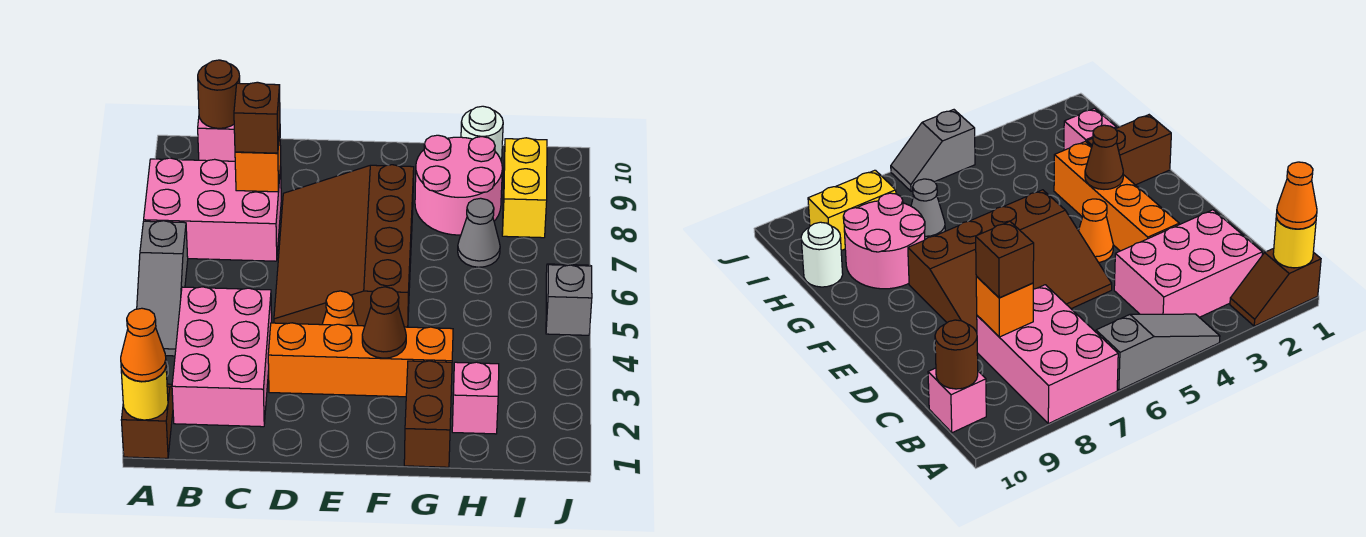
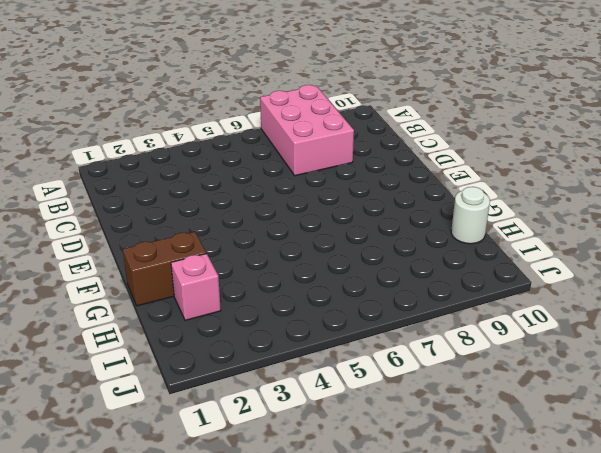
none -> brown 1x2 slope [121,384,173,458]
none -> grey 1x3 slope [137,221,188,356]
none -> pink 2x3 brick [172,287,272,427]

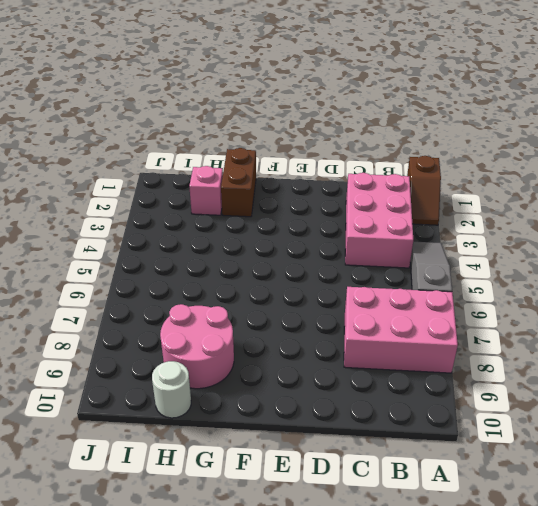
none -> pink 1x1 brick [198,117,235,161]
none -> orange 1x4 brick [268,323,453,397]
none -> brown 3x4 slope [274,165,414,327]

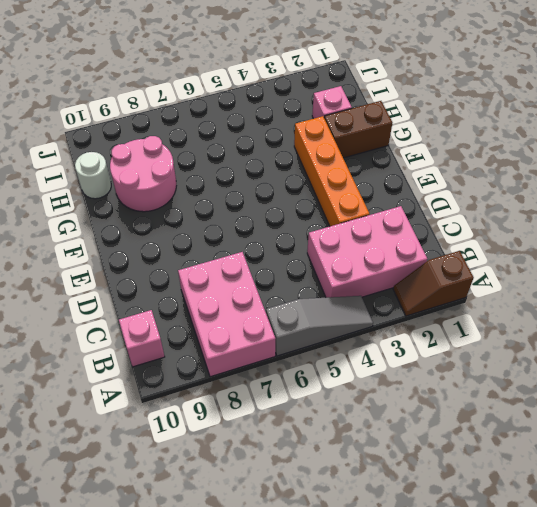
none -> brown 3x4 slope [274,165,414,327]
none -> orange 1x1 cone [322,291,358,326]
none -> grey 1x1 cone [458,198,500,267]

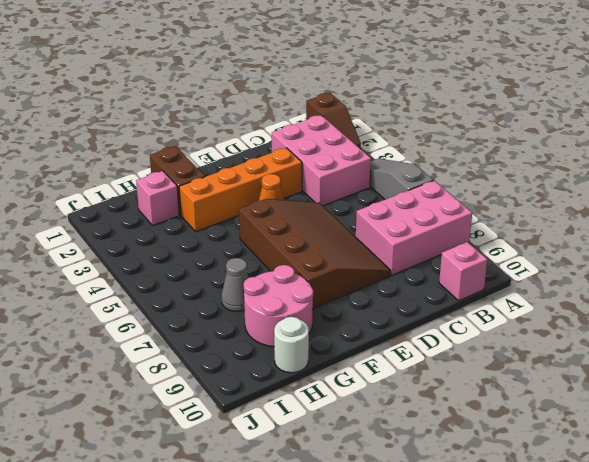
none -> yellow 1x2 brick [502,138,547,238]
none -> grey 1x2 slope [546,264,592,335]
none -> yellow 1x1 round brick [121,368,168,420]

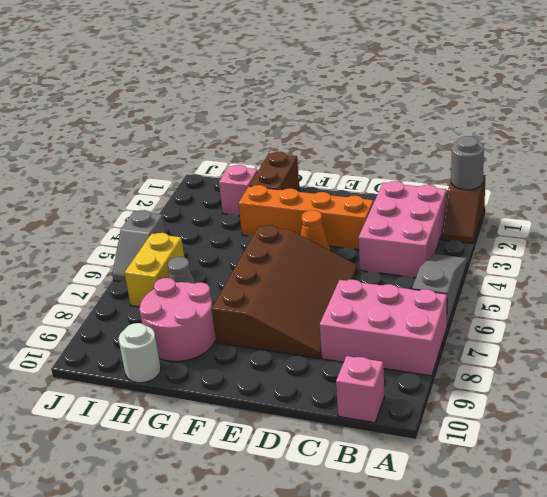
grey 1x1 round brick [451,136,484,190] -> yellow 1x1 round brick [121,368,168,420]
yellow 1x2 brick [125,233,184,307] -> yellow 1x2 brick moved to [502,138,547,238]
none -> brown 1x1 round brick [198,60,240,128]
none -> orange 1x1 brick [235,132,281,192]
none -> brown 1x1 cone [362,287,406,358]

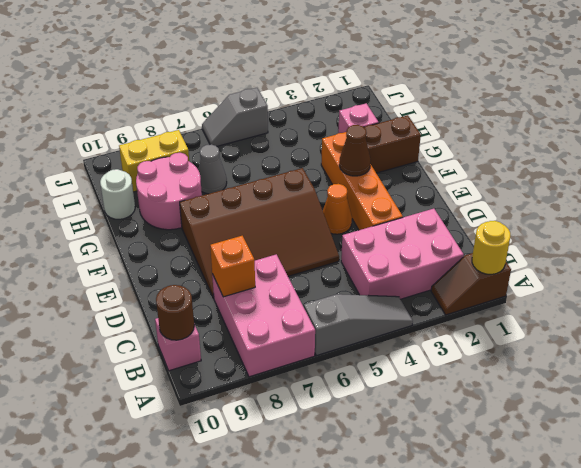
none -> orange 1x1 cone [121,308,166,381]
none -> brown 1x1 brick [234,82,280,153]

